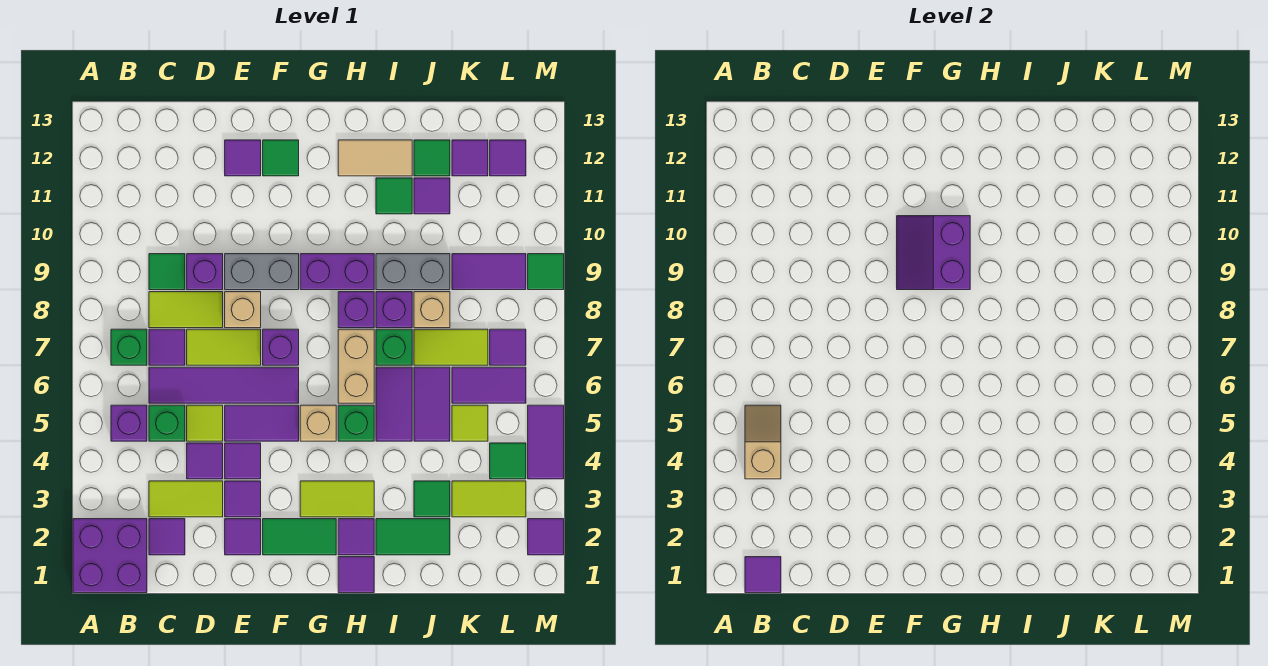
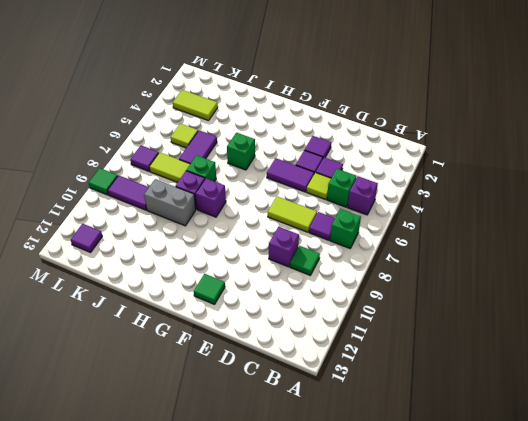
none -> purple 2x2 brick [73,519,147,593]
none -> purple 1x1 tile [149,519,185,555]
none -> lime 1x2 tile [149,481,223,517]
none -> purple 1x4 tile [149,367,299,403]

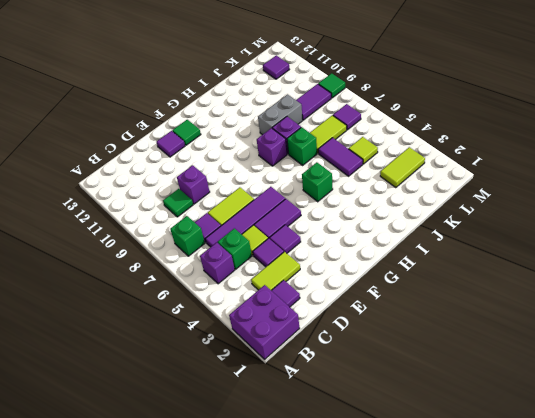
none -> lime 1x2 tile [149,292,223,328]
none -> purple 1x1 tile [225,519,261,555]
none -> purple 1x1 tile [225,481,261,517]
none -> tan 1x1 brick [225,292,261,328]

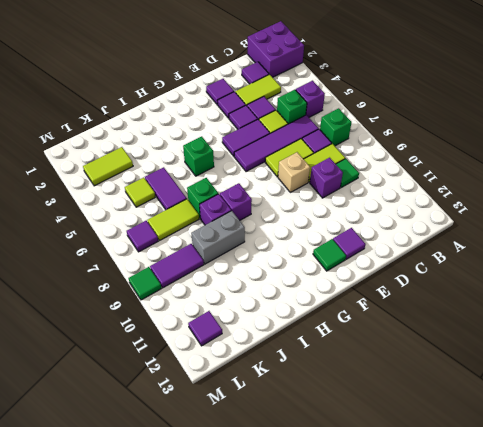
none -> grey 1x2 brick [225,254,299,290]
none -> green 1x2 tile [263,519,336,555]
none -> purple 1x1 brick [263,329,299,365]
none -> lime 1x2 tile [300,481,374,517]

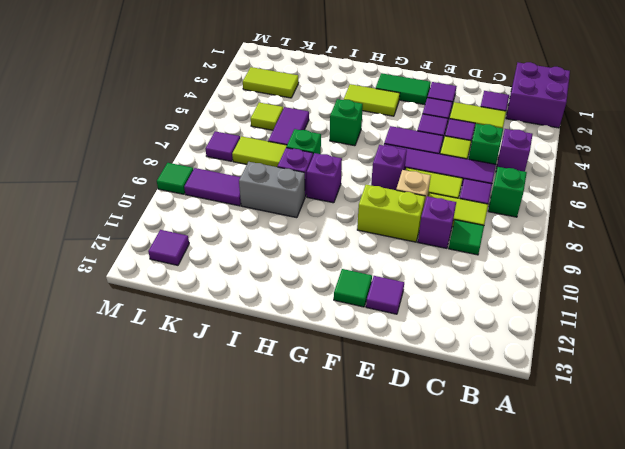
lime 1x2 brick [357,185,425,242] -> grey 1x2 brick [225,254,299,290]
none -> tan 1x1 brick [300,405,336,441]
none -> purple 1x2 brick [300,254,374,290]
none -> purple 1x1 tile [338,557,374,593]
none -> purple 1x1 tile [338,519,374,555]

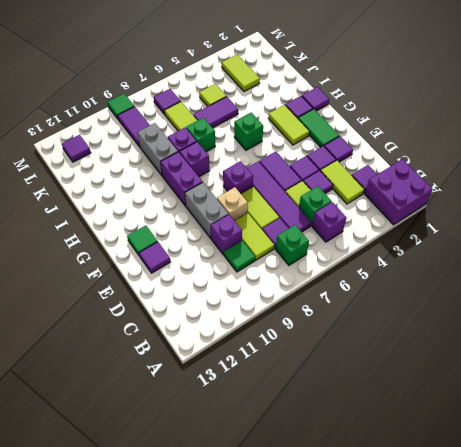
none -> tan 1x1 brick [300,405,336,441]
none -> tan 1x2 brick [338,329,374,403]
none -> tan 1x2 tile [338,140,412,176]
none -> green 1x2 tile [376,519,450,555]

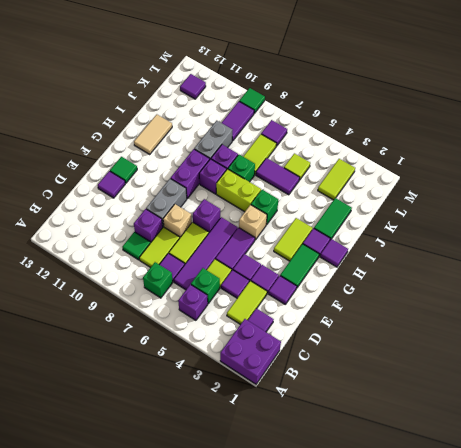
lime 1x2 brick [216,169,261,212] -> tan 1x2 brick [338,329,374,403]
none -> purple 1x2 tile [376,367,412,441]
none -> green 1x1 tile [376,178,412,214]
none -> green 1x1 tile [414,481,450,517]
none -> tan 1x1 brick [414,292,450,328]

